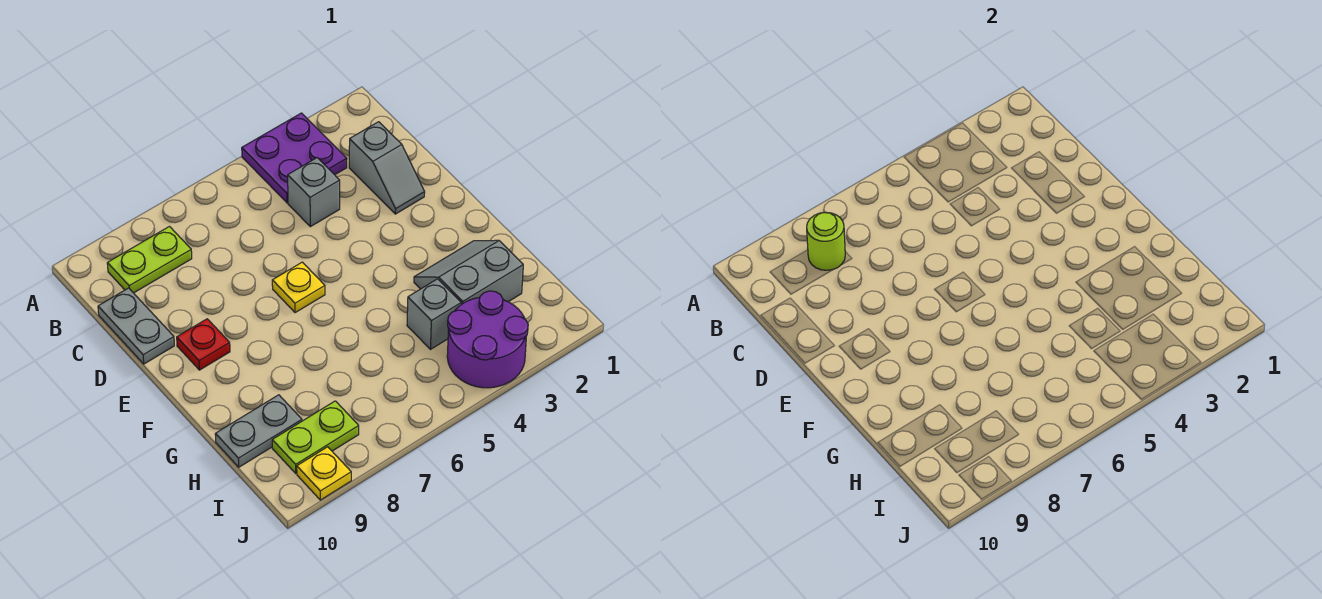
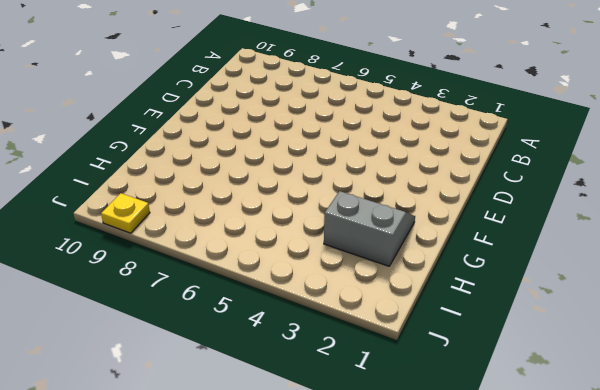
none -> purple 2x2 plate [242,113,347,203]
none -> lime 1x2 plate [107,227,192,293]
none -> grey 1x2 slope [349,122,425,214]

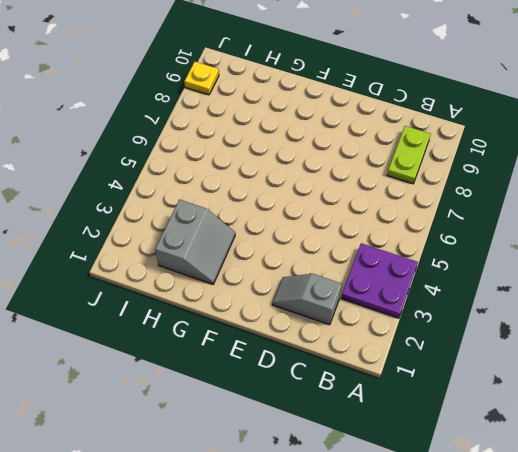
none -> grey 1x1 brick [288,158,340,227]
none -> grey 1x2 plate [98,288,174,364]
none -> yellow 1x1 plate [272,262,325,313]

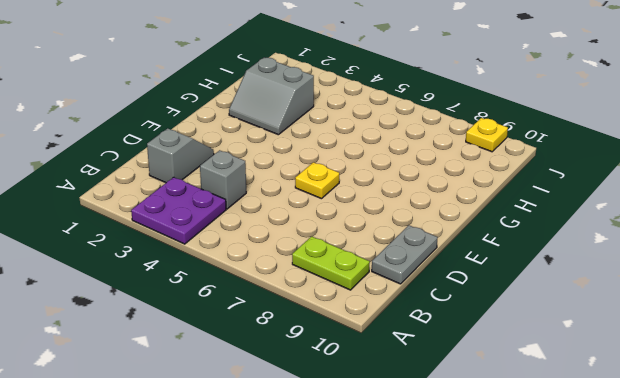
none -> red 1x1 plate [177,319,230,370]
none -> grey 1x1 brick [407,279,461,349]
none -> grey 1x2 plate [215,395,302,467]

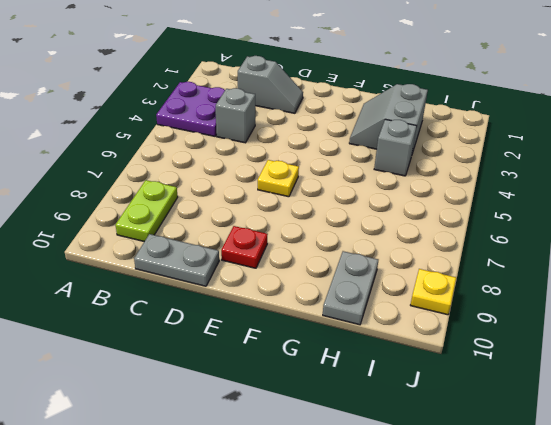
none -> purple 2x2 round brick [447,291,528,388]
none -> lime 1x2 plate [272,401,359,473]
none -> lime 1x1 round brick [807,212,845,270]

